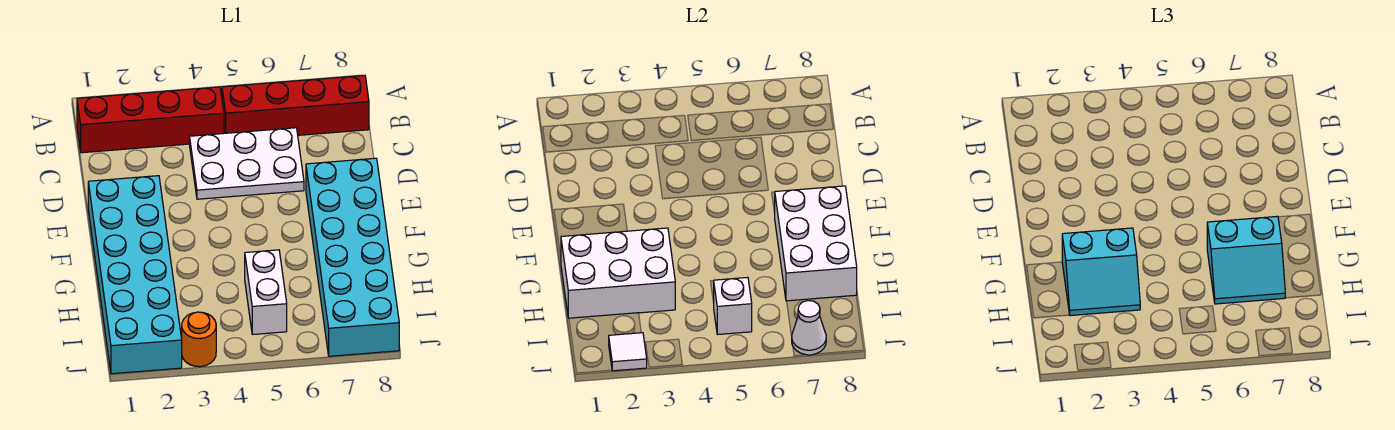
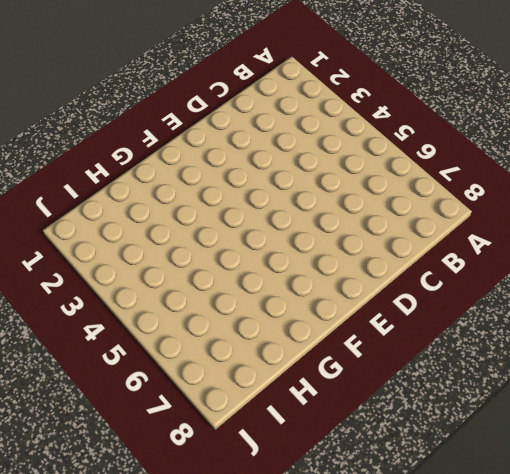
none -> red 1x4 brick [77,87,224,153]
none -> red 1x4 brick [222,75,369,135]
none -> white 2x3 plate [190,128,304,199]

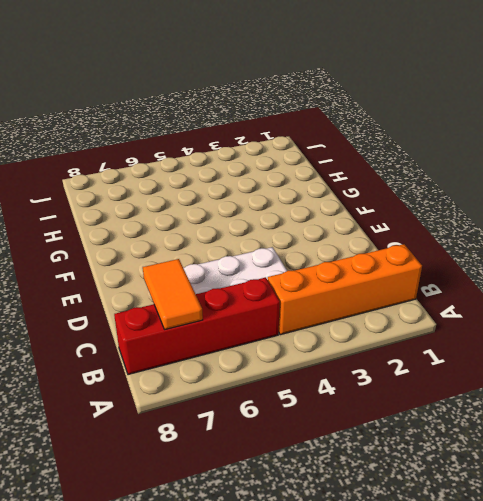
orange 1x4 brick [268,244,422,335] -> red 1x4 brick [77,87,224,153]
orange 1x2 tile [143,259,203,329] -> none
none -> cyan 2x6 brick [88,176,182,374]
none -> cyan 2x6 brick [306,158,399,356]
none -> white 1x2 brick [245,250,287,335]

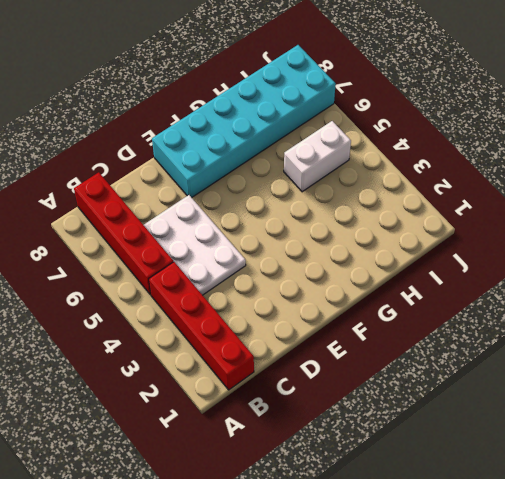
none -> cyan 2x6 brick [88,176,182,374]
none -> orange 1x1 round brick [182,312,216,367]
none -> white 2x3 brick [775,186,857,301]

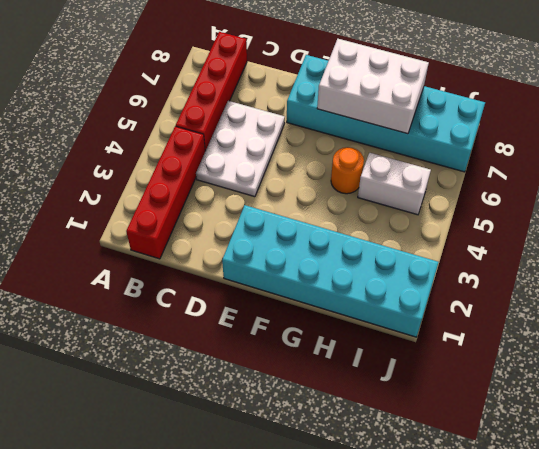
orange 1x1 round brick [331,147,364,194] -> orange 1x1 round brick moved to [182,312,216,367]
none -> white 2x3 brick [561,228,675,318]
none -> white 1x1 brick [714,277,752,335]
none -> white 1x1 tile [609,333,647,371]

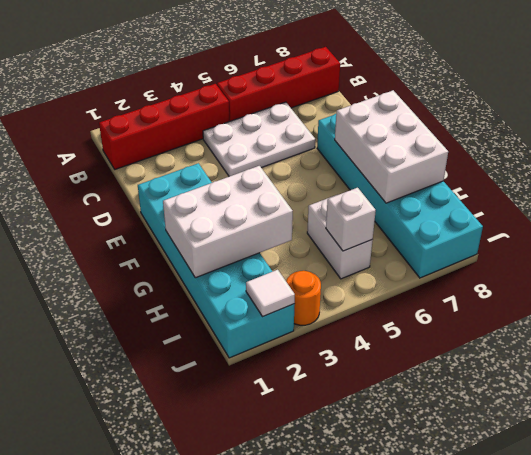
none -> white 1x1 cone [792,301,826,355]
none -> cyan 2x2 slope [1062,228,1140,316]
none -> cyan 2x2 slope [1207,216,1285,304]

